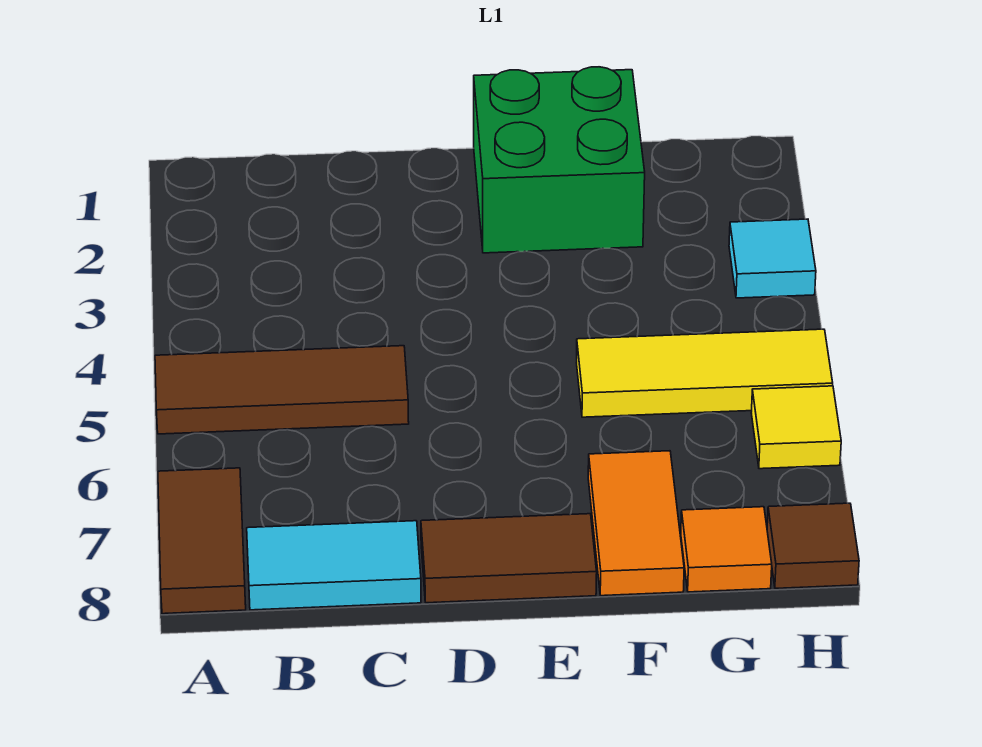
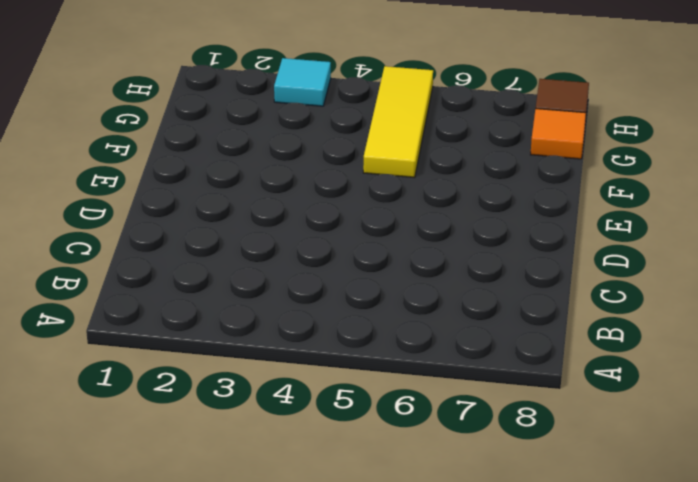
none -> brown 1x3 tile [155,346,409,434]
none -> brown 1x2 tile [158,468,246,614]

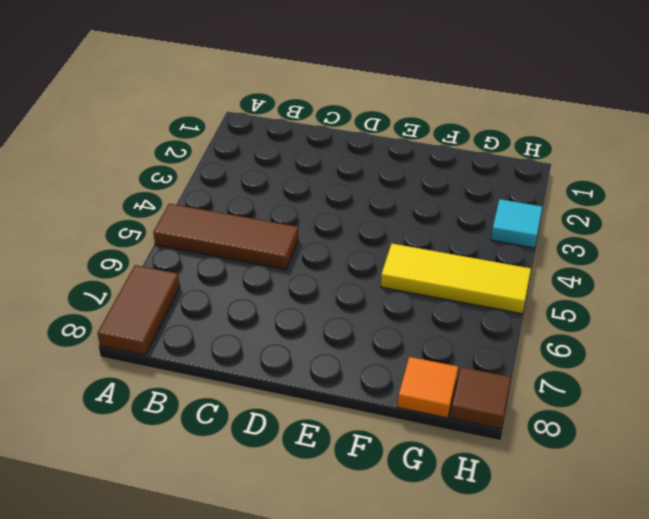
none -> cyan 1x2 tile [247,521,421,610]
none -> brown 1x2 tile [421,514,597,603]

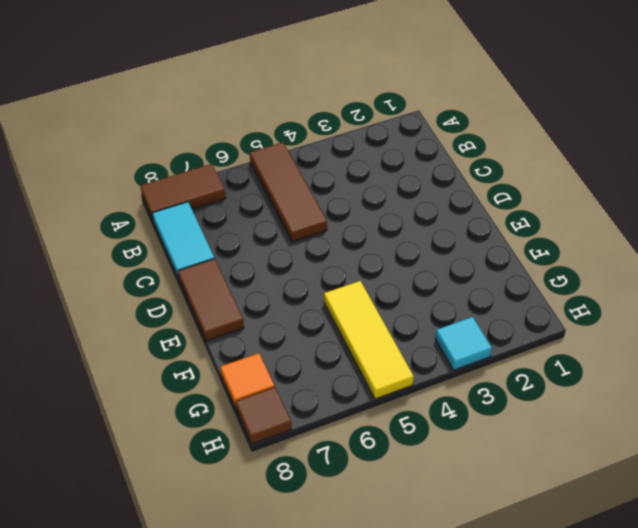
none -> green 2x2 brick [474,67,645,253]
none -> orange 1x2 tile [588,451,684,596]

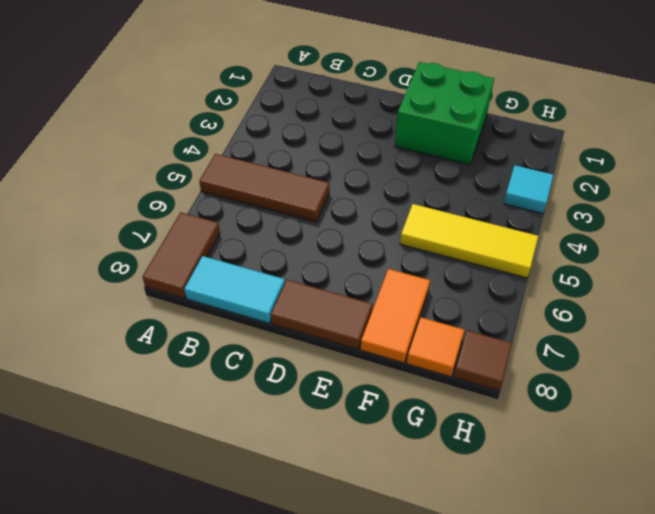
none -> yellow 1x1 tile [751,386,841,469]

